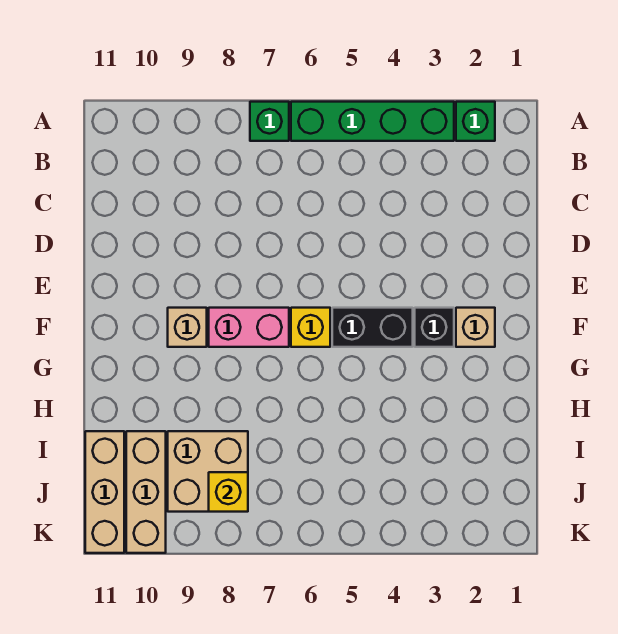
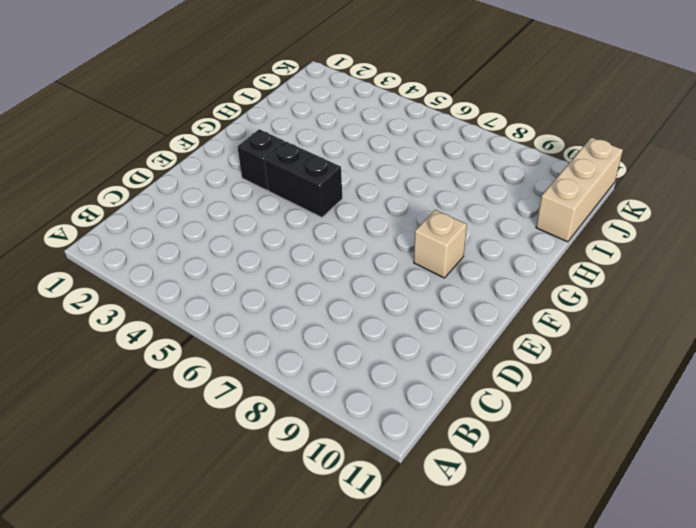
none -> green 1x1 brick [456,102,495,141]
none -> green 1x4 brick [291,102,454,141]
none -> green 1x1 brick [250,102,289,141]

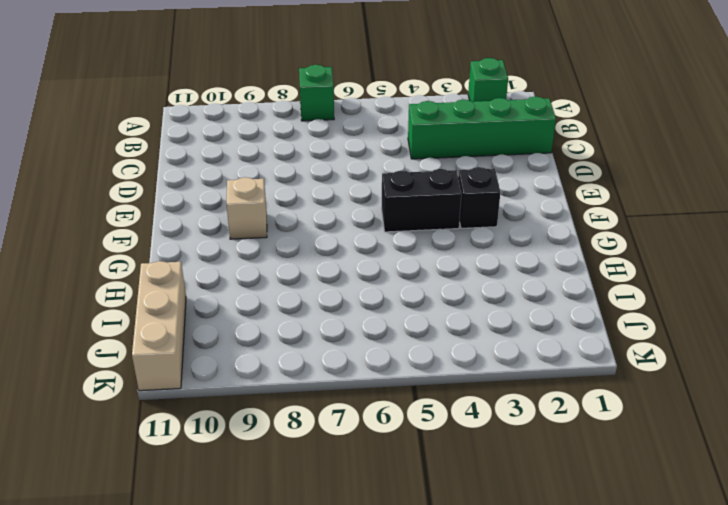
green 1x4 brick [408,97,556,159] -> green 1x4 brick moved to [291,102,454,141]
none -> tan 1x1 brick [456,308,495,347]
none -> yellow 1x1 brick [291,308,330,347]
none -> pink 1x2 brick [209,308,289,347]

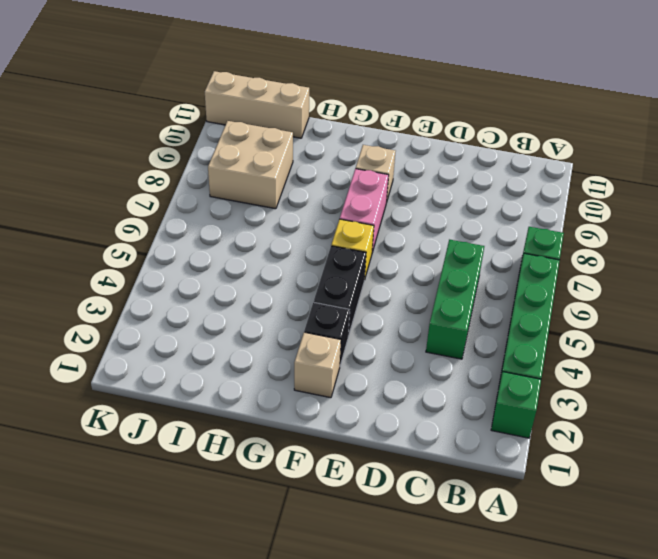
green 1x3 brick [426,240,484,359] -> none
none -> tan 1x3 brick [126,431,166,553]
none -> yellow 1x1 brick [209,472,248,512]

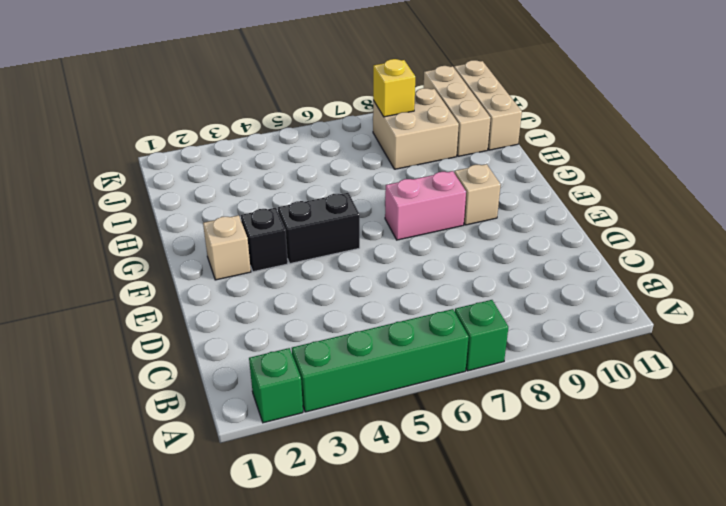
none -> yellow 1x1 brick [291,308,330,347]

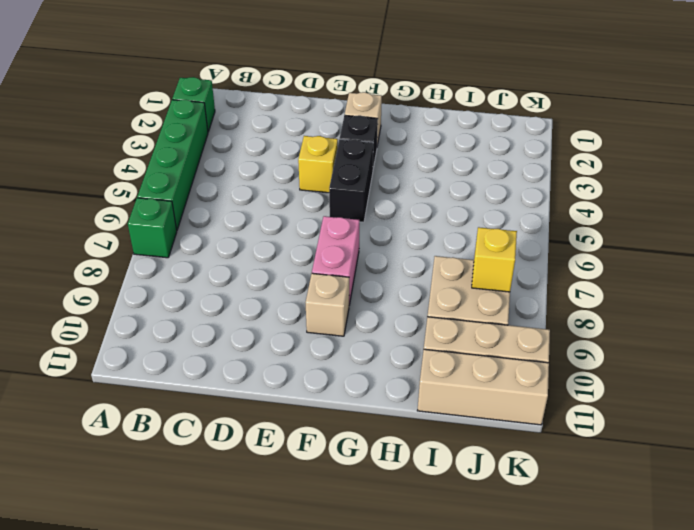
yellow 1x1 brick [298,136,338,193] -> yellow 1x1 brick moved to [291,308,330,347]

